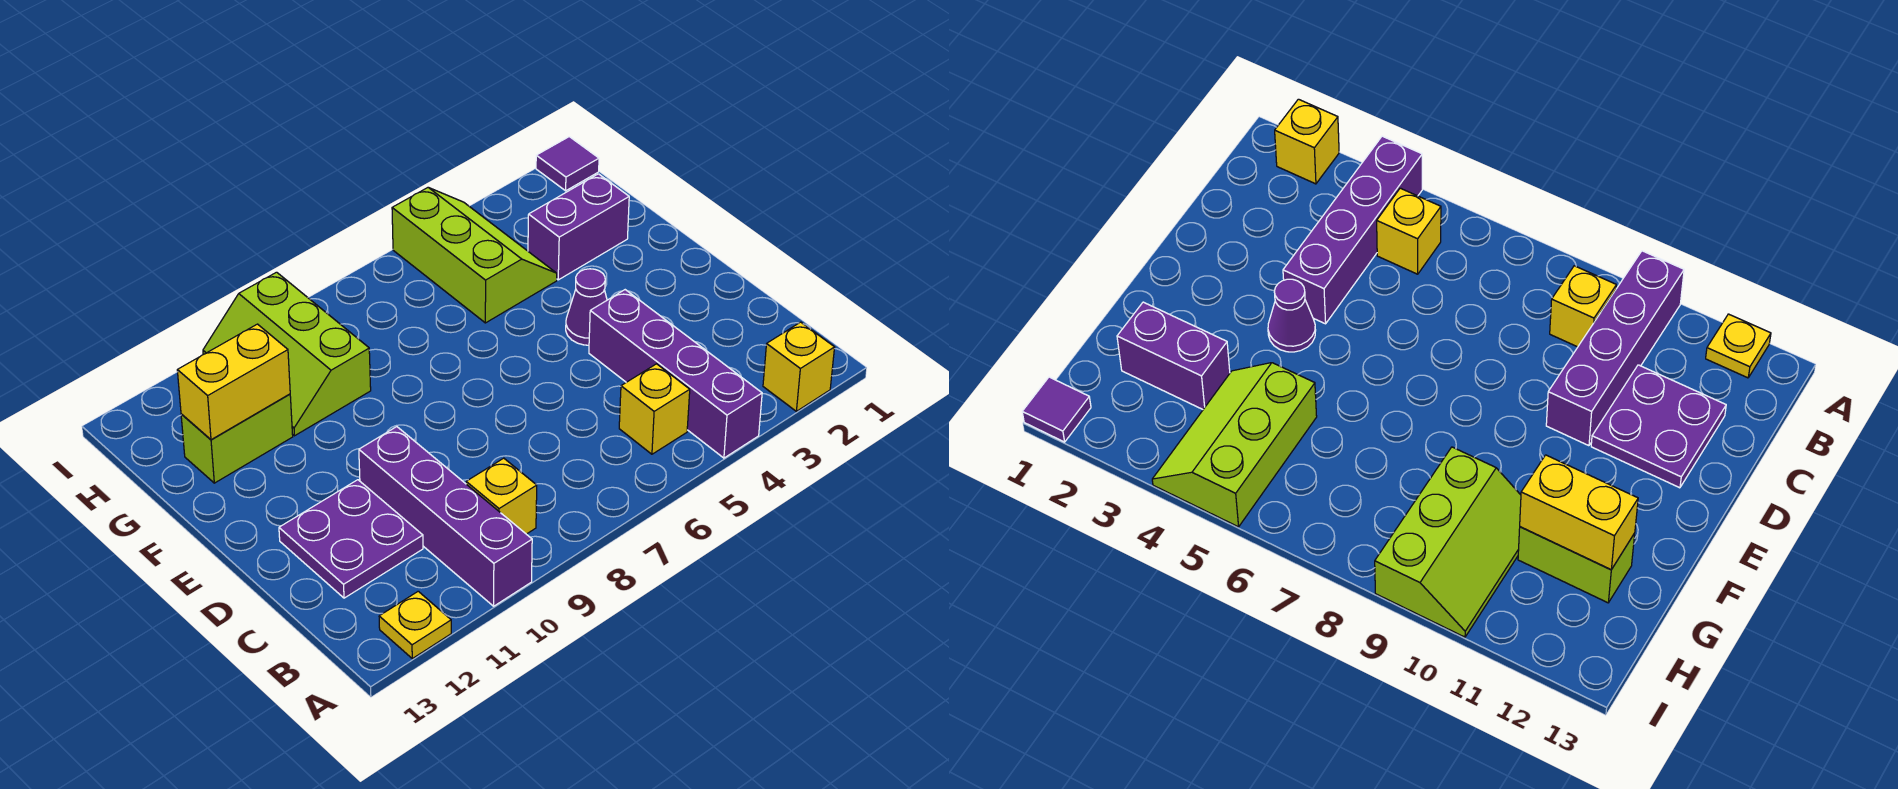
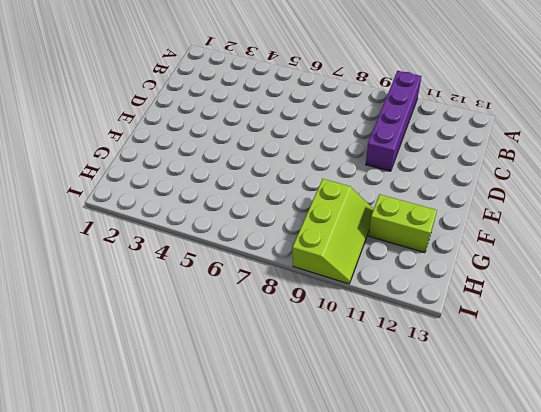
none -> yellow 1x1 brick [763,322,835,411]
none -> purple 1x4 brick [589,290,762,458]
none -> yellow 1x1 plate [379,591,451,659]

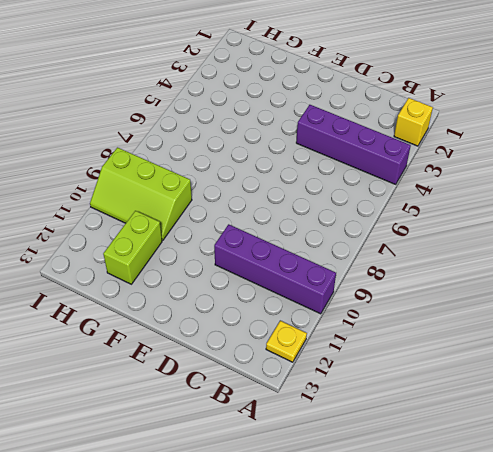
none -> yellow 1x1 brick [619,364,690,454]
none -> yellow 1x1 brick [466,458,537,534]
none -> purple 2x2 plate [279,480,423,598]

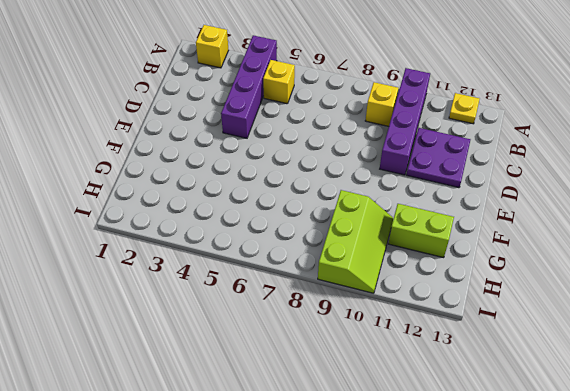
none -> purple 1x1 cone [566,269,607,345]
none -> purple 1x2 brick [528,174,629,280]
none -> lime 2x3 slope [392,188,557,323]

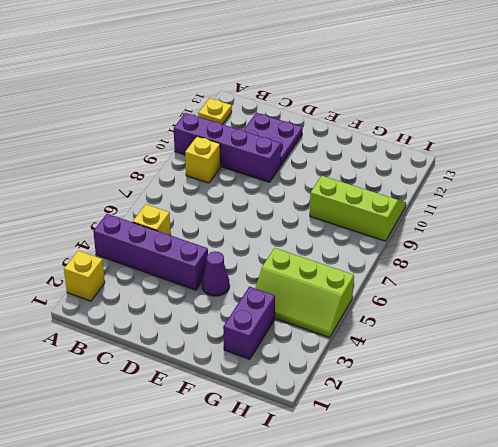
none -> lime 1x2 brick [181,394,293,483]
none -> purple 1x1 tile [536,137,599,191]
none -> yellow 1x2 brick [177,324,290,440]

